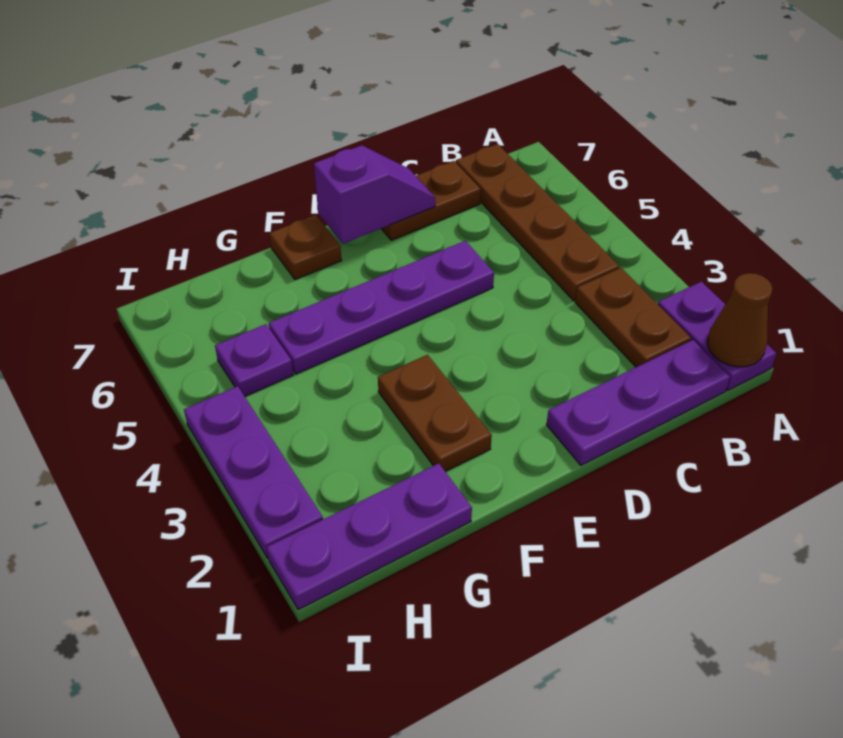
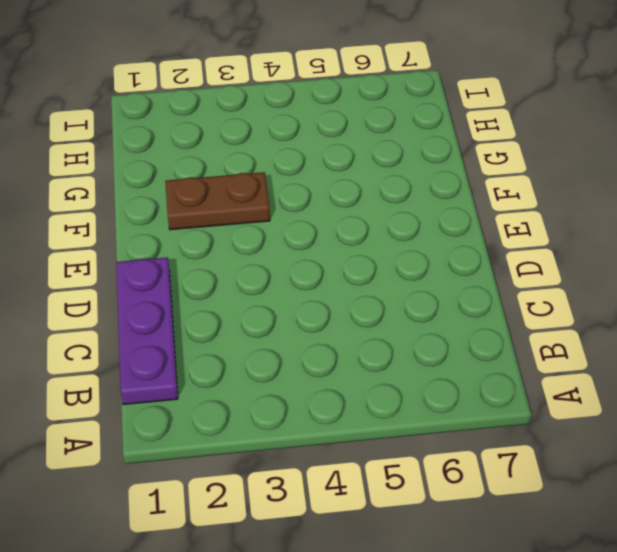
none -> purple 1x2 plate [658,282,776,390]
none -> brown 1x2 plate [575,268,691,367]
none -> brown 1x4 plate [456,144,619,301]

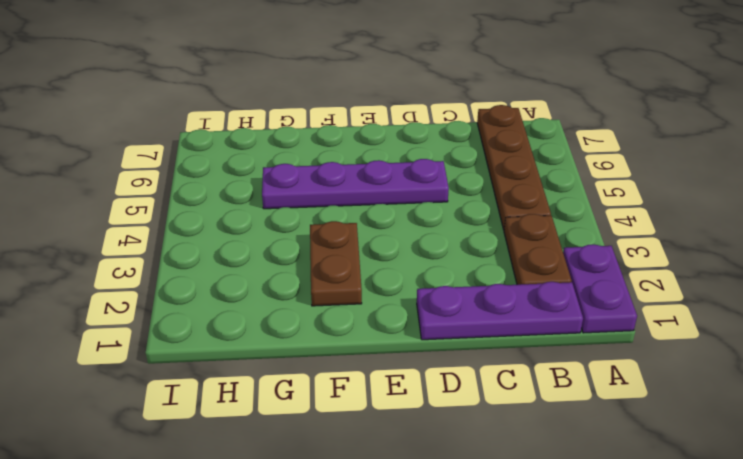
none -> brown 1x2 plate [381,161,481,240]
none -> brown 1x1 plate [270,215,341,280]
none -> purple 1x3 plate [267,463,472,610]

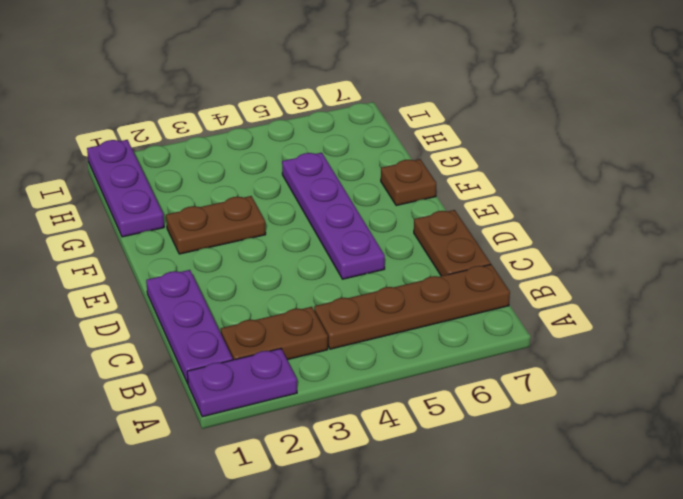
none -> purple 1x1 plate [215,324,293,396]
none -> purple 1x3 plate [184,386,323,558]
none -> brown 1x1 cone [707,273,773,367]

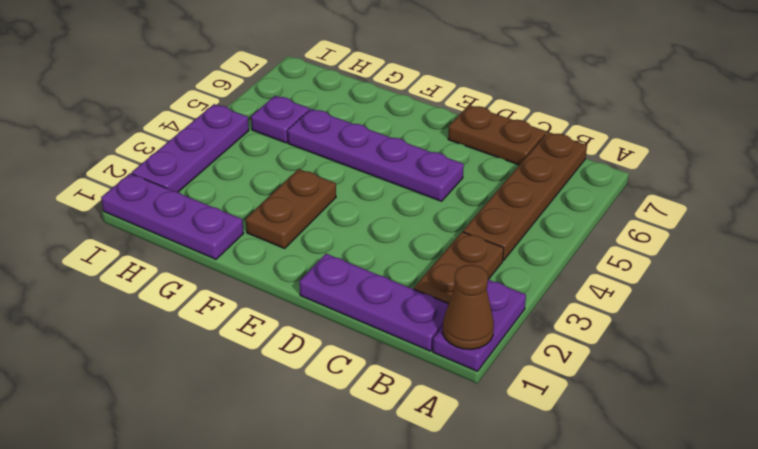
none -> brown 1x1 plate [270,215,341,280]
none -> purple 1x2 slope [314,145,435,244]

